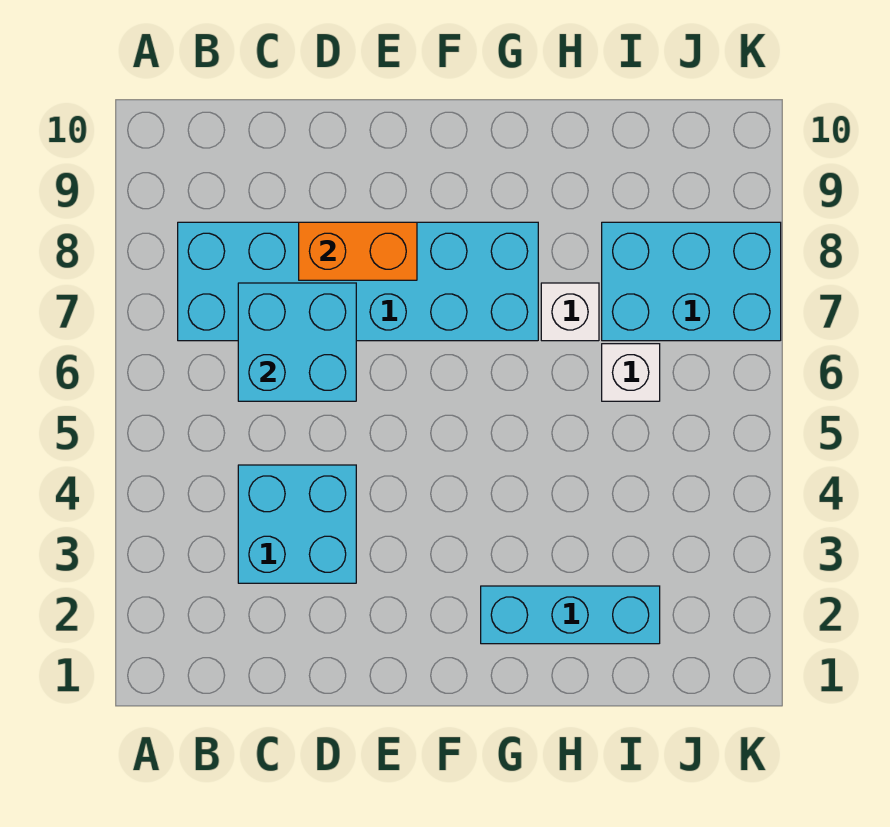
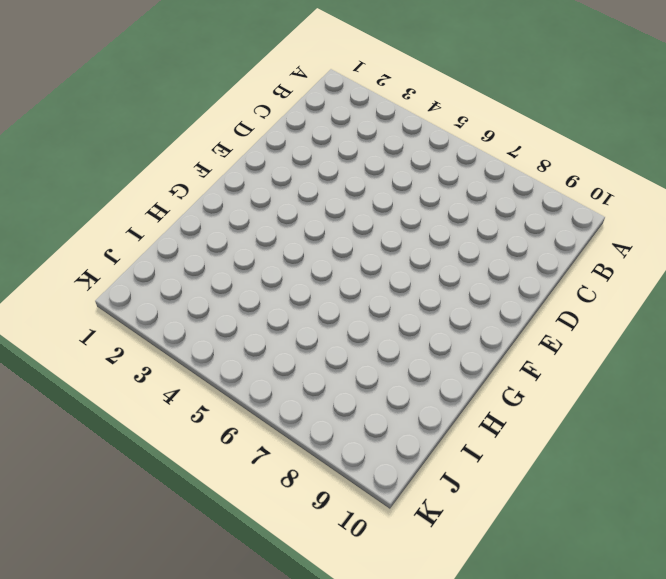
none -> cyan 2x6 brick [178,222,538,341]
none -> cyan 2x2 brick [238,465,356,583]

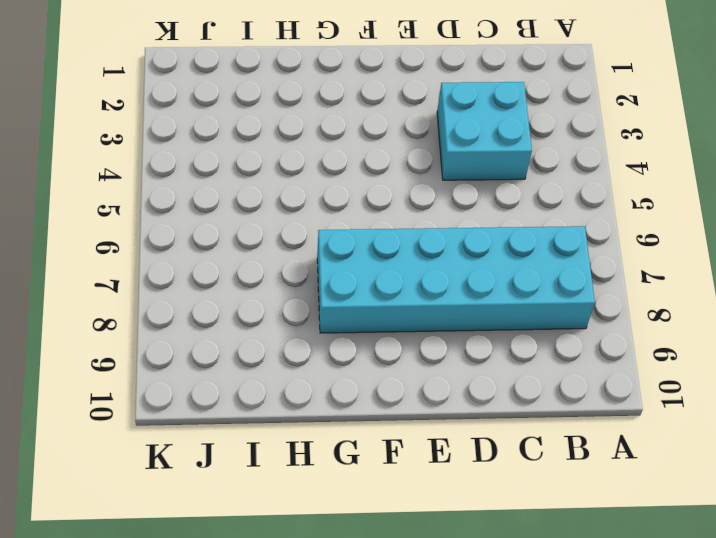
none -> cyan 1x3 brick [481,586,660,644]
none -> white 1x1 brick [541,283,599,341]

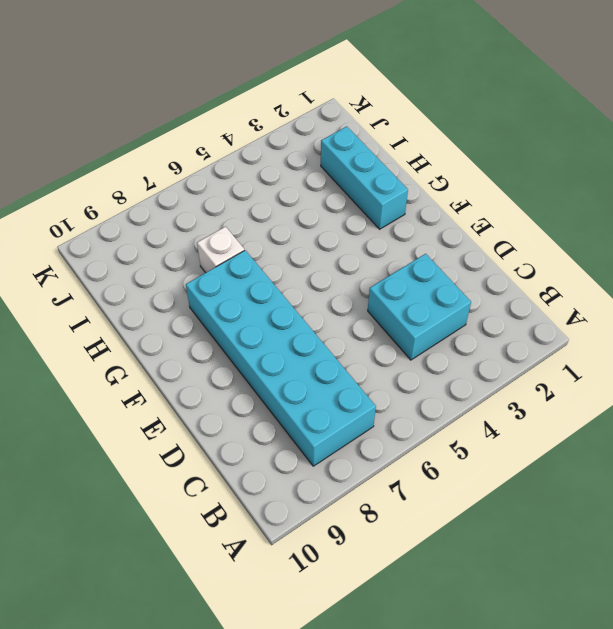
none -> white 1x1 brick [602,344,660,401]
none -> cyan 2x3 brick [602,222,781,341]

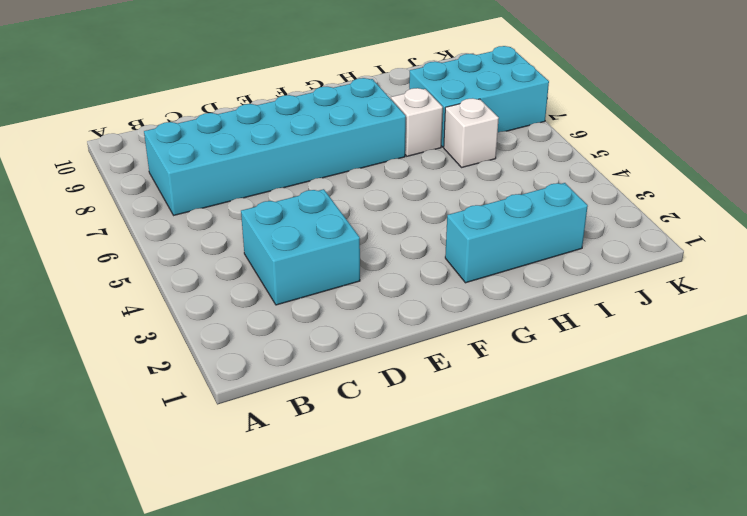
none -> cyan 2x2 brick [238,283,356,401]
none -> orange 1x2 brick [299,222,417,280]

